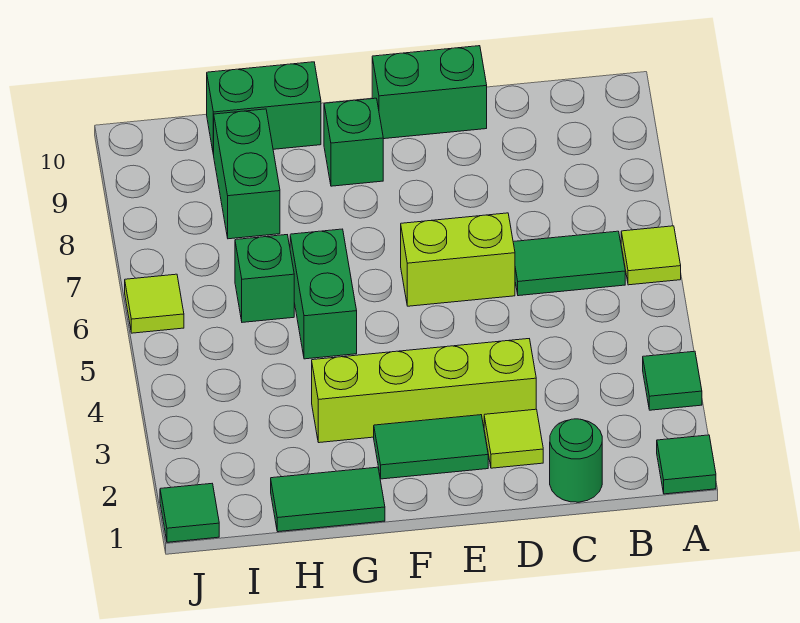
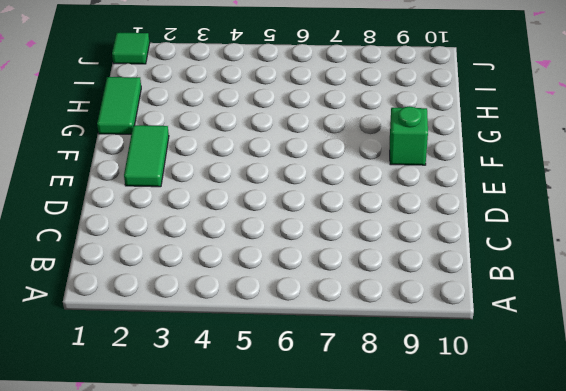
none -> green 1x1 tile [657,435,716,494]
none -> green 1x1 tile [643,351,702,410]
none -> lime 1x1 tile [621,226,681,285]

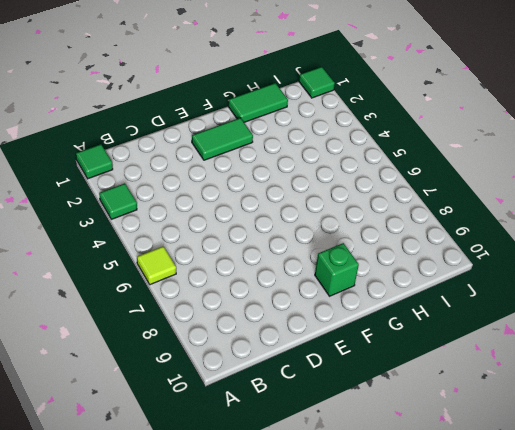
none -> green 1x2 tile [513,231,625,296]
none -> green 1x1 round brick [550,419,602,502]
none -> lime 1x1 tile [484,409,543,468]

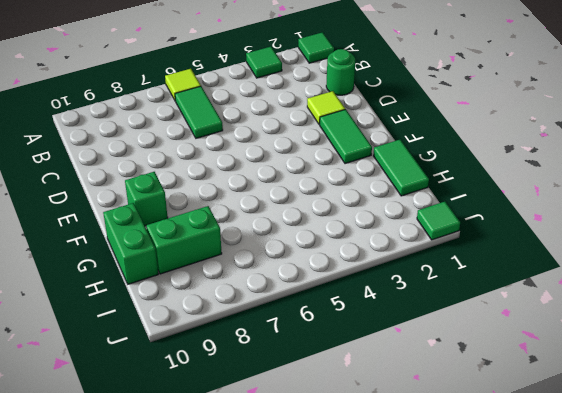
none -> lime 1x4 brick [312,339,536,443]
none -> lime 1x2 brick [401,213,515,306]
none -> green 1x2 brick [372,46,487,139]

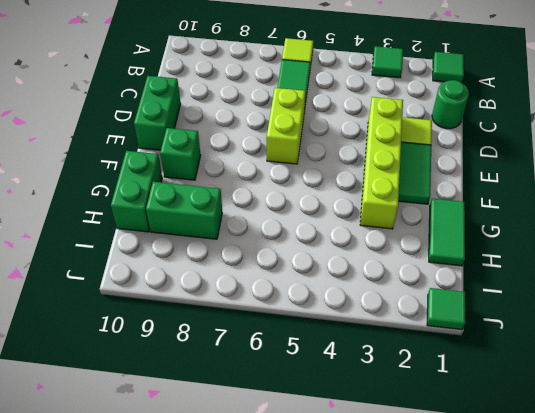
none -> green 1x2 brick [290,229,357,359]
none -> green 1x1 brick [235,235,294,322]
none -> lime 1x1 tile [125,274,184,333]

